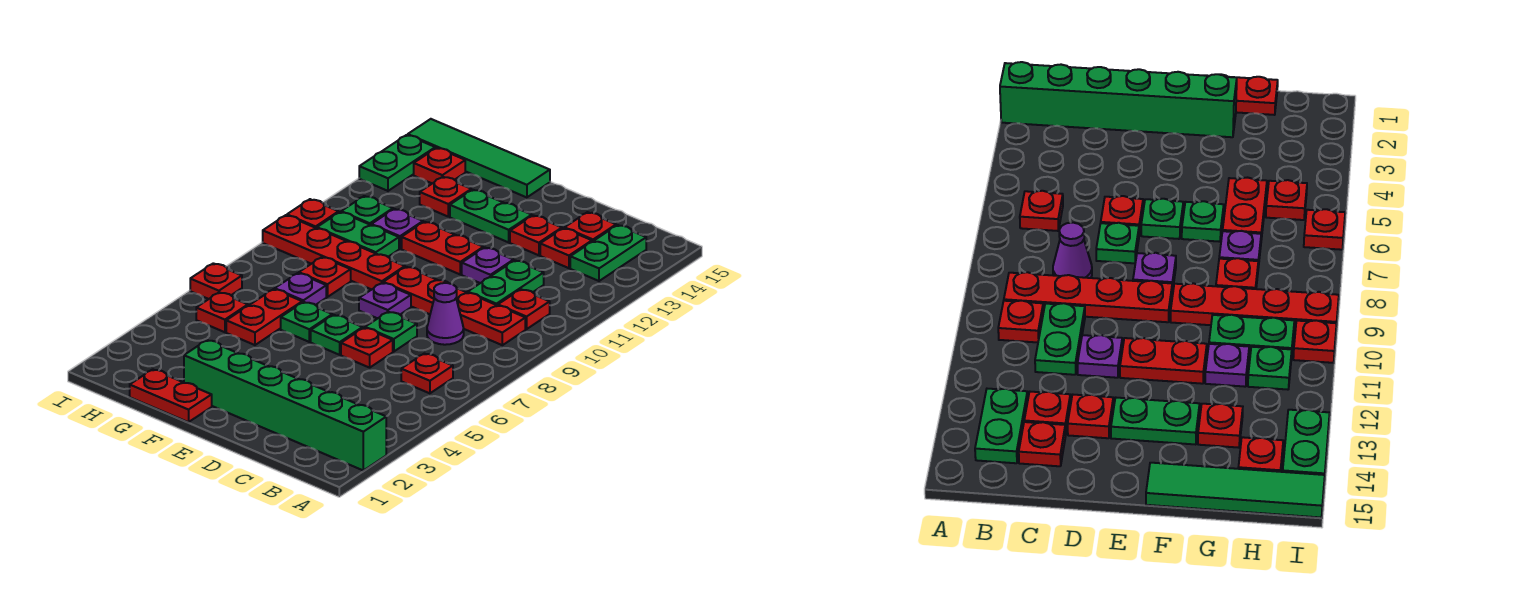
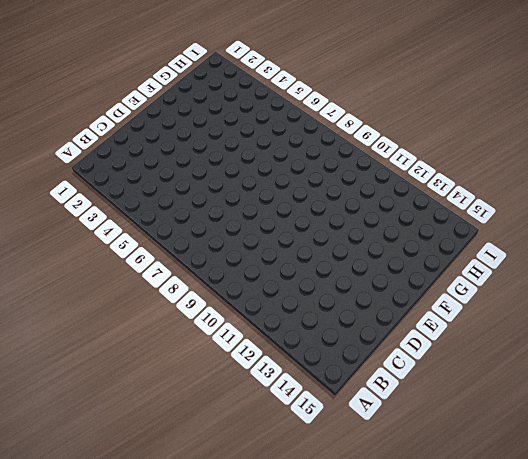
none -> green 1x6 brick [184,340,386,470]
none -> red 1x1 plate [401,353,453,393]
none -> red 1x4 plate [383,267,525,345]
none -> red 1x1 plate [498,289,550,329]

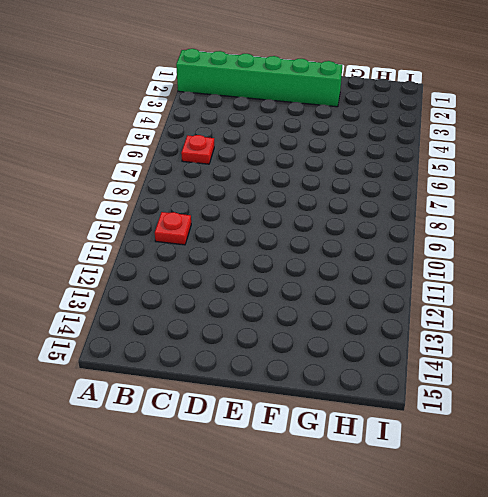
none -> red 1x4 plate [383,267,525,345]
none -> green 1x2 plate [570,225,646,281]
none -> purple 1x1 cone [427,283,464,345]
none -> green 1x2 plate [468,260,544,306]

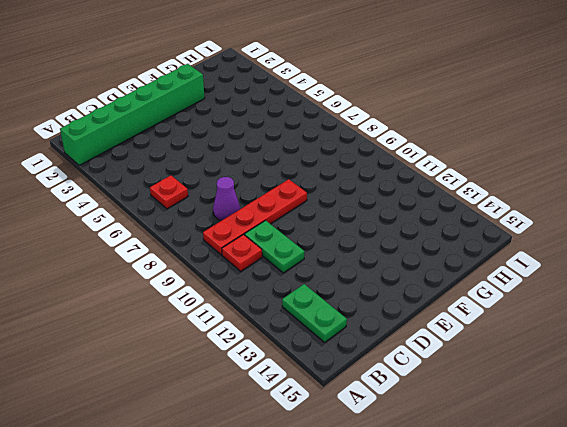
none -> red 1x1 plate [540,228,592,268]
none -> red 1x1 plate [564,212,616,242]
none -> red 1x1 plate [341,328,393,368]
none -> green 1x1 plate [365,312,417,352]

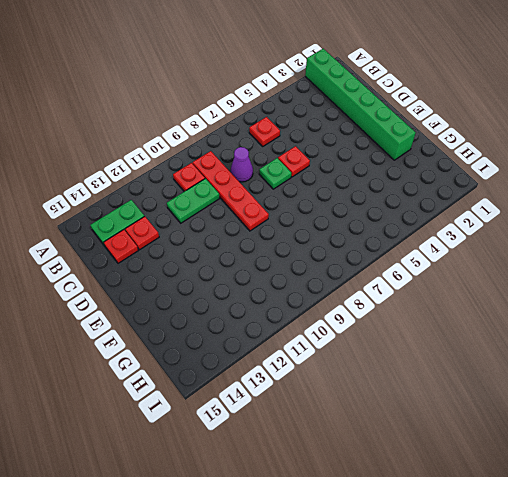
none -> purple 1x1 plate [462,248,514,283]
none -> red 1x1 plate [510,215,562,255]
none -> green 1x1 plate [311,315,363,355]
none -> purple 1x1 plate [359,283,411,318]

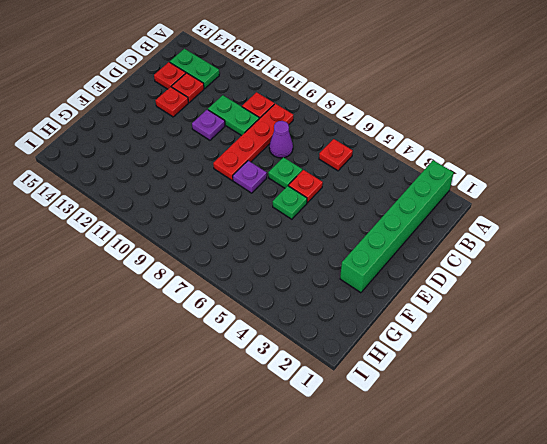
none -> red 1x2 plate [402,222,483,274]
none -> green 1x2 plate [450,190,532,242]
none -> red 1x2 plate [130,369,212,422]
none -> green 1x1 plate [281,302,332,342]

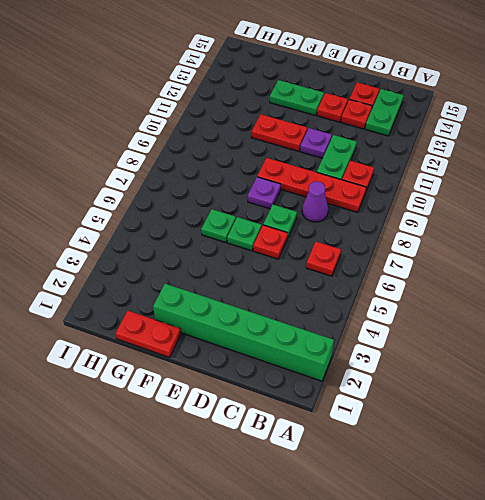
none -> red 1x4 plate [263,215,405,290]
none -> green 1x4 tile [408,119,550,197]
none -> red 1x2 plate [226,289,302,345]
none -> purple 1x1 plate [275,273,326,305]

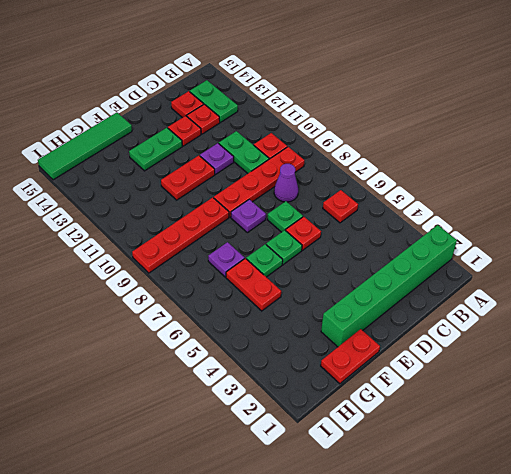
none -> red 1x1 plate [299,257,351,297]
none -> green 1x2 plate [317,212,399,257]
none -> purple 1x1 plate [371,209,423,249]
none -> red 1x1 plate [420,177,471,217]

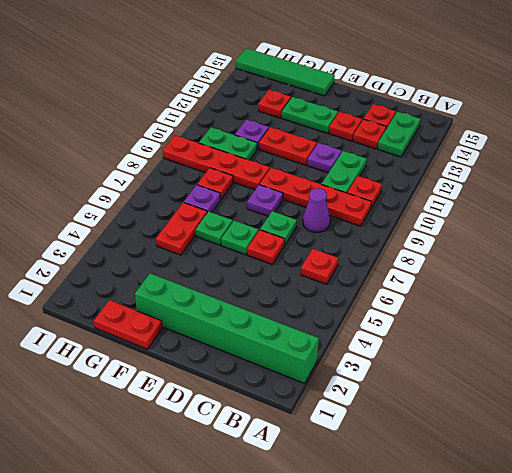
none -> red 1x1 plate [196,292,248,332]
none -> green 1x1 plate [341,196,393,225]
none -> red 1x1 plate [414,148,465,183]
none -> red 1x1 plate [190,263,242,299]

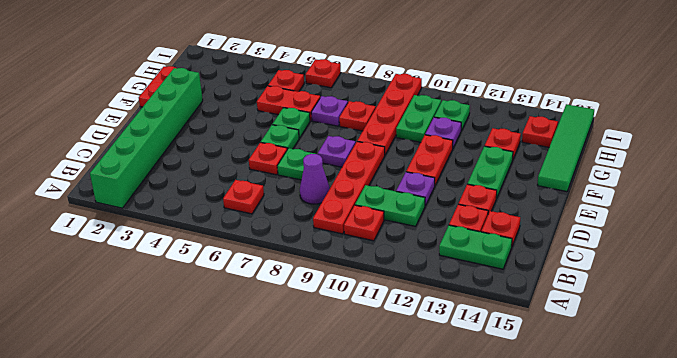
none -> red 1x1 plate [287,199,339,228]
none -> green 1x2 plate [359,135,435,191]

